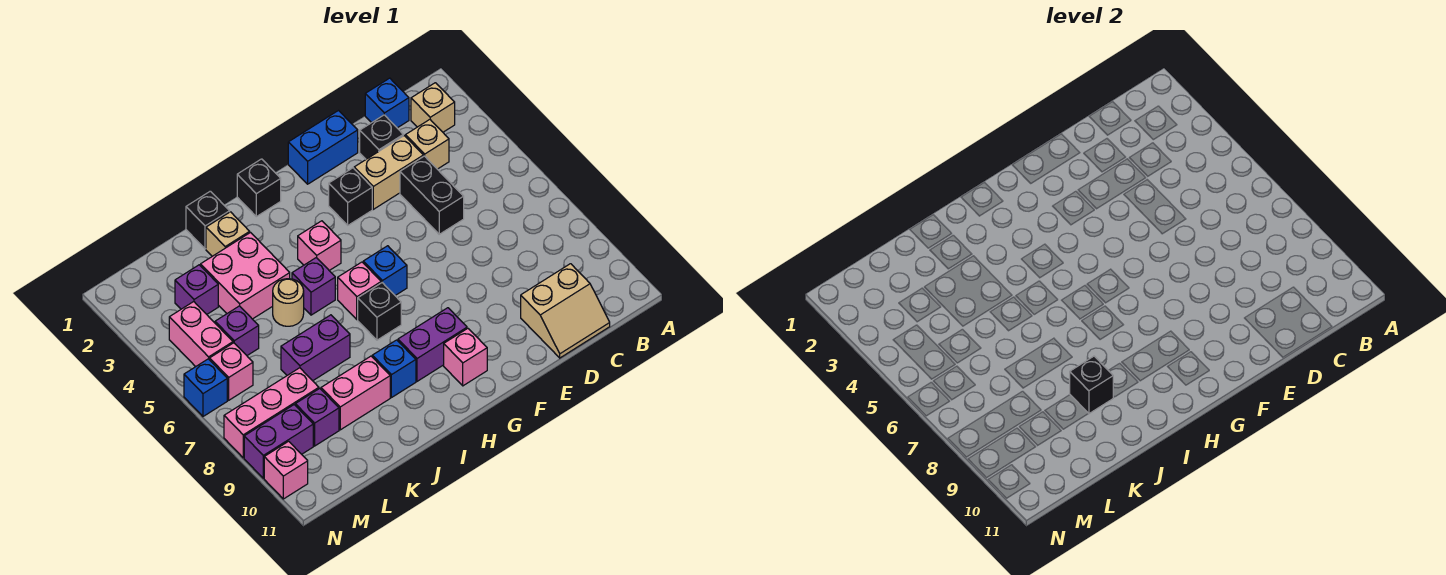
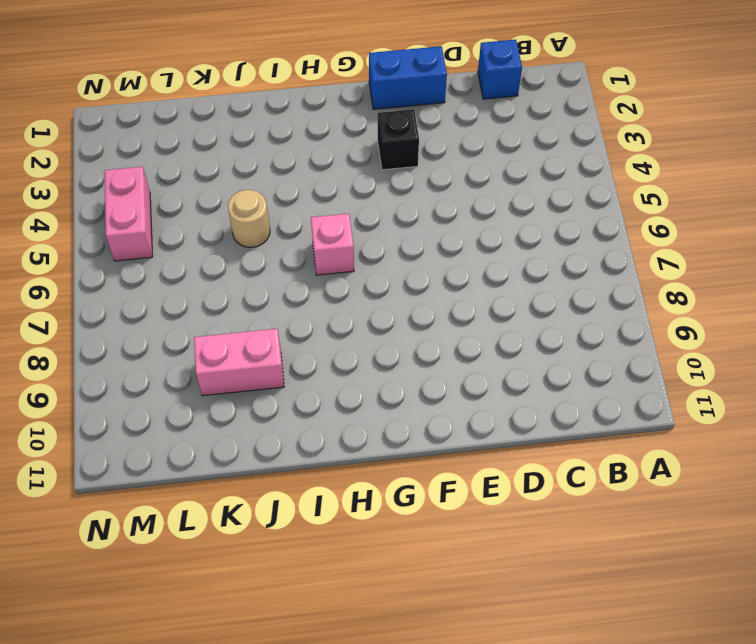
none -> tan 1x1 brick [411,83,455,132]
none -> tan 1x1 brick [406,120,449,169]
none -> tan 2x2 slope [521,264,610,358]
none -> black 1x1 brick [360,115,403,159]

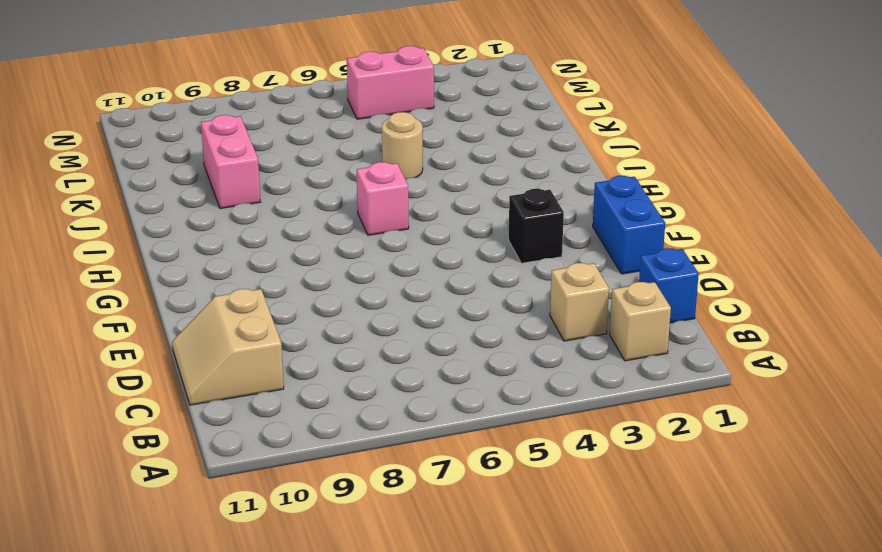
none -> black 1x1 brick [360,115,403,159]
none -> tan 1x2 brick [354,136,423,209]
none -> black 1x2 brick [400,156,464,234]
none -> blue 1x1 brick [363,246,407,295]

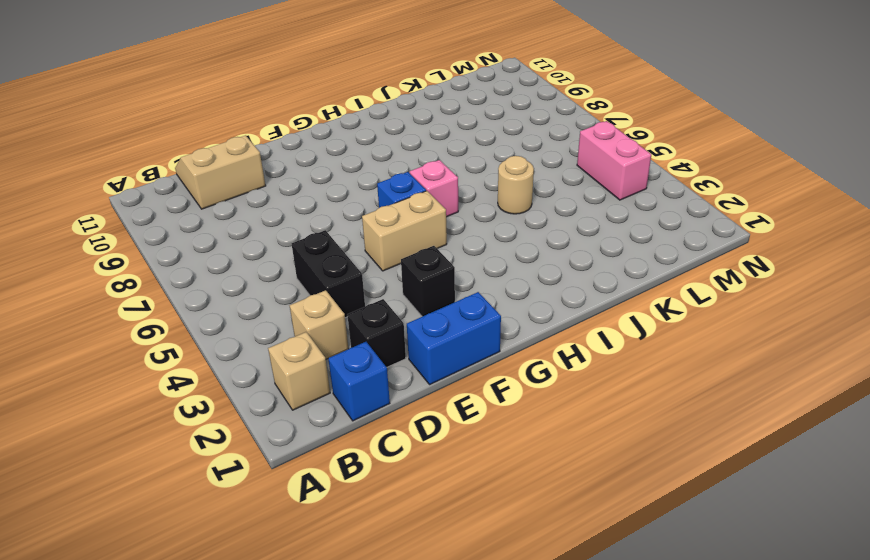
tan 1x2 brick [362,191,447,271] -> tan 1x2 brick moved to [354,136,423,209]
none -> purple 1x2 brick [398,308,467,381]
none -> pink 1x1 brick [444,328,487,386]
none -> black 1x1 brick [237,159,281,217]
none -> pink 1x1 brick [298,221,341,271]

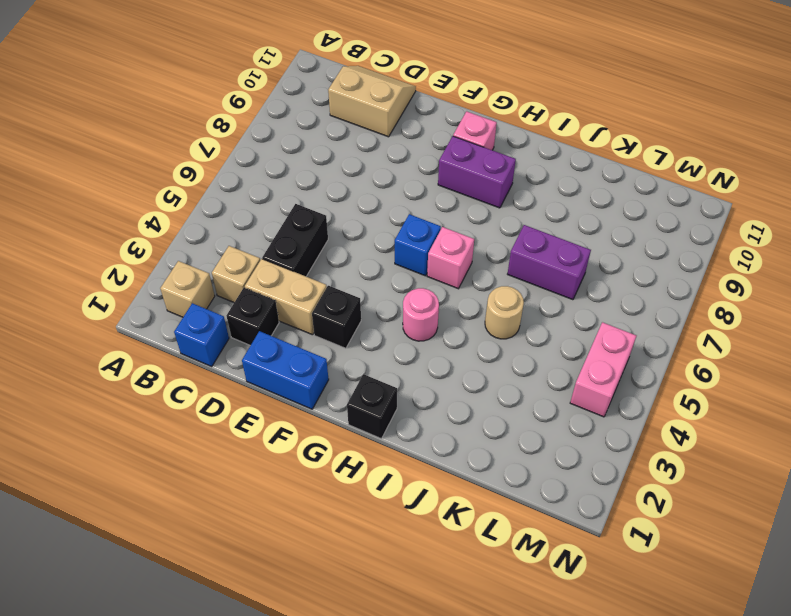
pink 1x1 round brick [403,288,439,341] -> pink 1x1 brick [298,221,341,271]
none -> black 1x1 brick [358,283,401,340]
none -> purple 1x1 brick [292,258,335,315]
none -> blue 1x1 brick [372,340,416,398]
none -> black 1x1 brick [186,191,230,249]

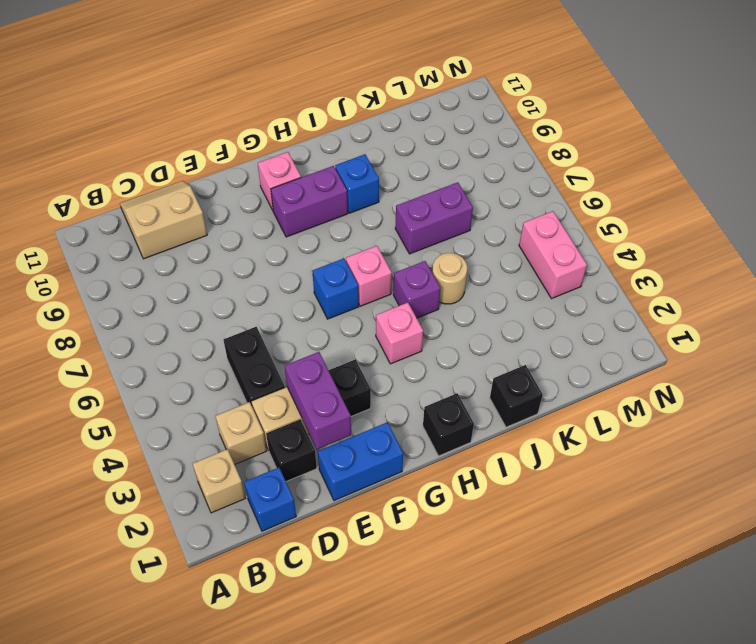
purple 1x2 brick [285,352,351,449] -> purple 1x2 brick turned to [244,405,313,478]
none -> black 1x1 brick [358,283,401,340]
none -> tan 1x1 brick [206,212,250,256]
none -> pink 2x2 brick [201,233,290,319]
none -> pink 1x2 brick [321,356,390,430]

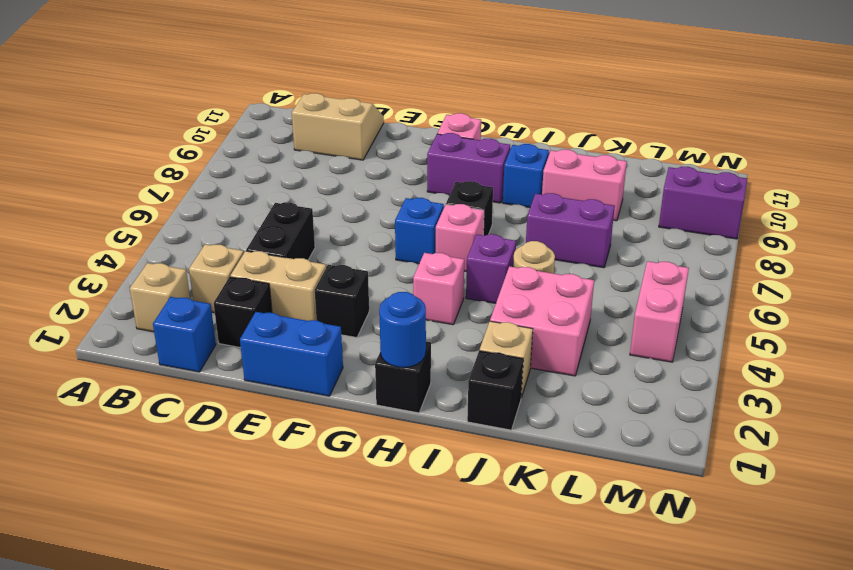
blue 1x1 round brick [379,292,426,368] -> none
none -> purple 1x1 brick [175,265,218,314]
none -> purple 1x1 brick [215,306,259,355]
none -> pink 1x3 brick [224,368,319,458]
none -> purple 1x1 brick [295,389,339,446]

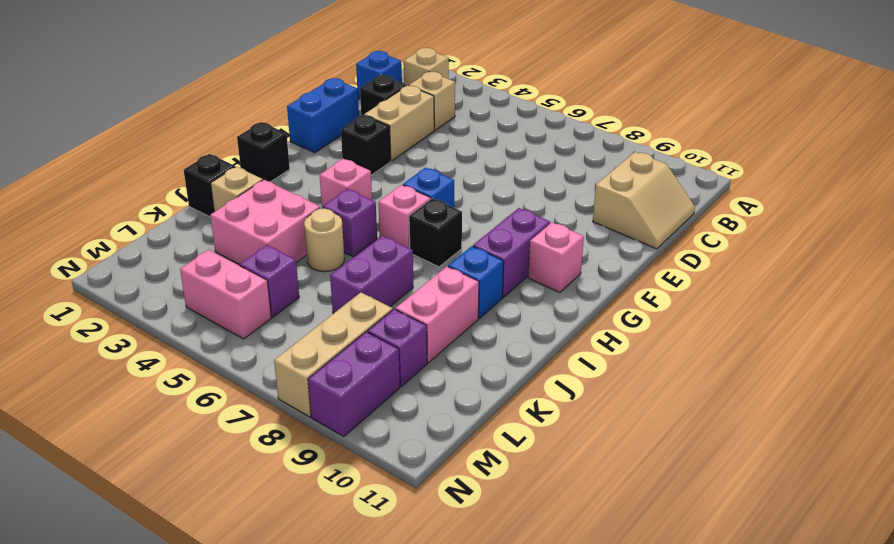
tan 1x3 brick [274,293,393,417] -> pink 1x3 brick [224,368,319,458]
none -> black 1x2 brick [400,156,464,234]
none -> purple 1x1 brick [175,265,218,314]
none -> pink 1x1 brick [210,343,253,400]
none -> blue 1x1 brick [184,359,227,416]

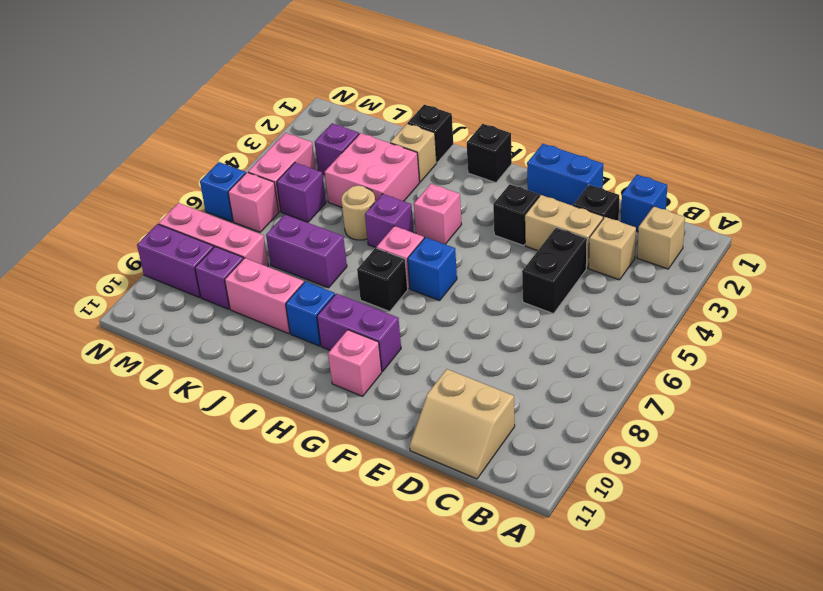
none -> pink 1x1 brick [264,441,308,499]
none -> black 1x1 brick [1070,356,1113,414]

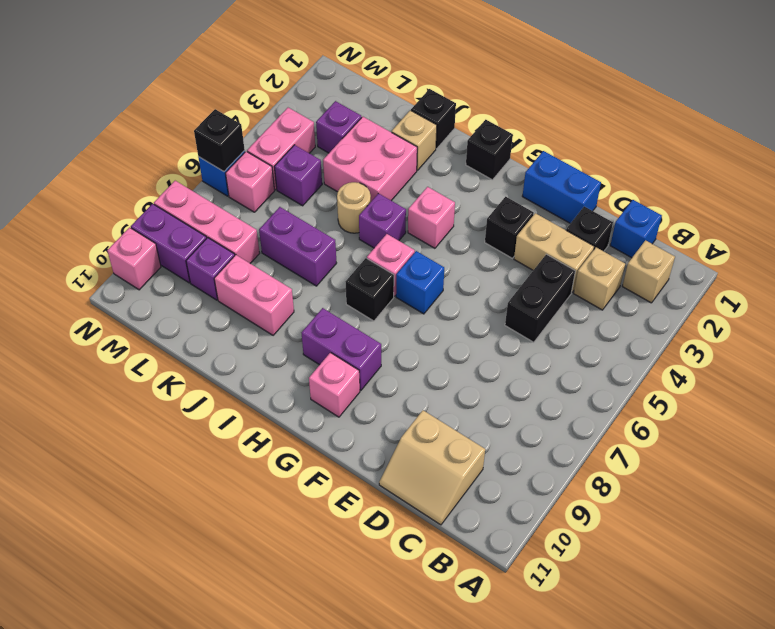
black 1x1 brick [194,109,245,171] -> black 1x1 brick moved to [1070,356,1113,414]
none -> blue 1x1 brick [372,340,416,398]

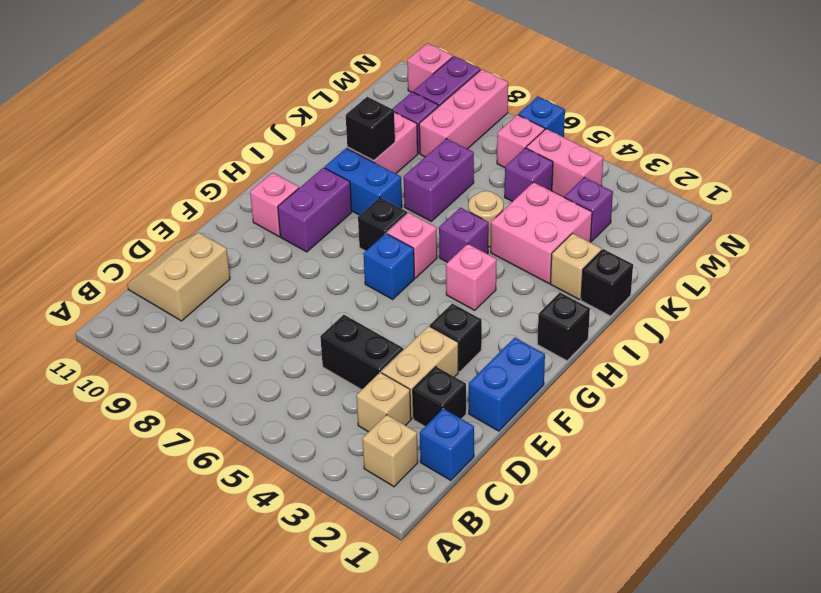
blue 1x2 brick [325,148,402,215] -> blue 1x1 brick [372,340,416,398]

